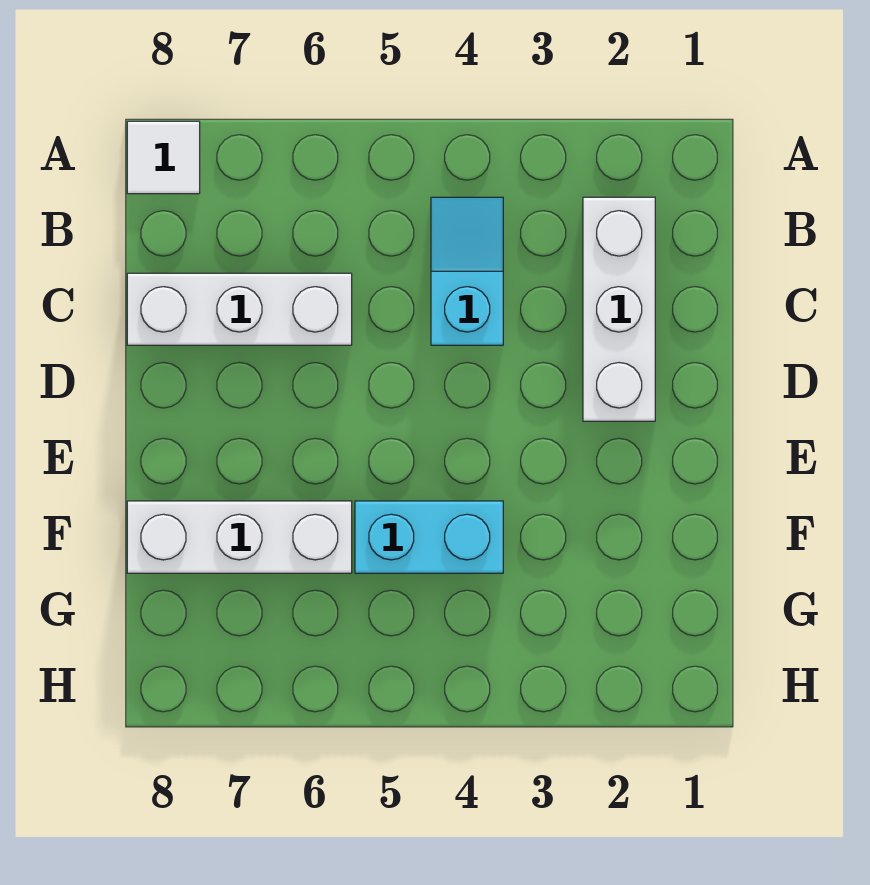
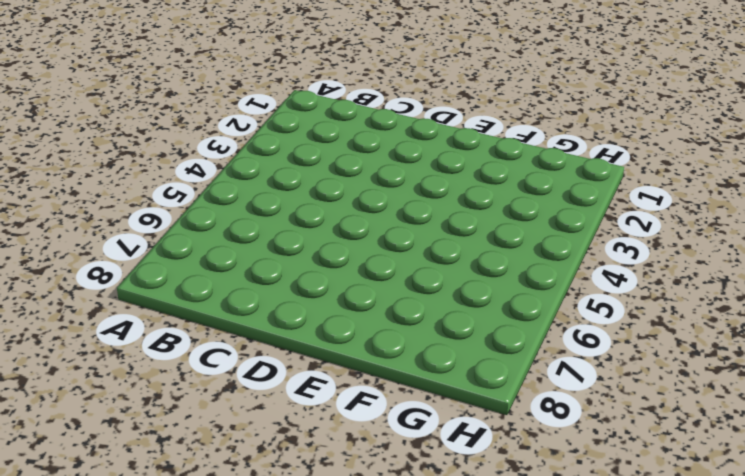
none -> white 1x1 tile [127,121,200,194]
none -> white 1x3 brick [583,197,655,421]

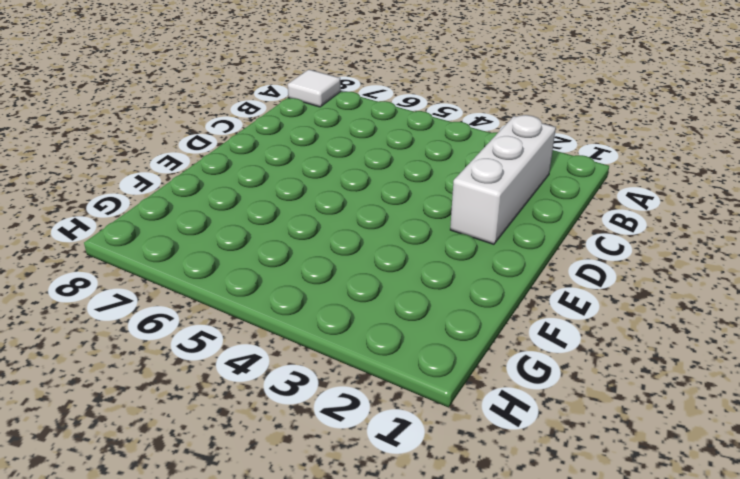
none -> cyan 1x2 slope [431,197,503,345]
none -> white 1x3 brick [127,273,352,345]

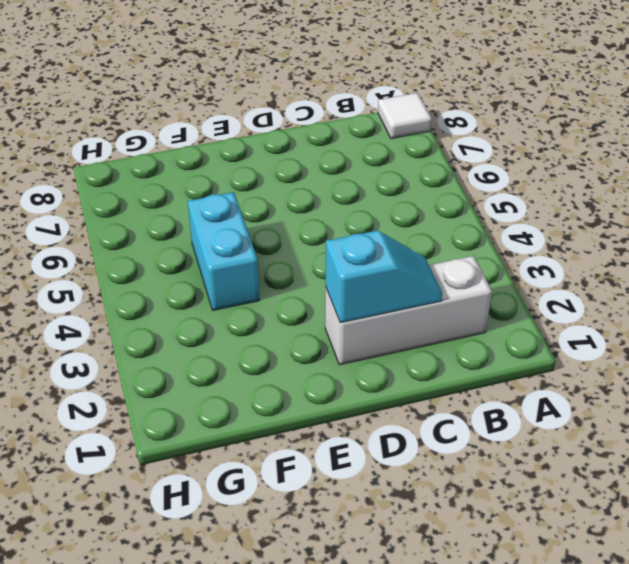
cyan 1x2 slope [326,230,442,323] -> cyan 1x2 slope moved to [431,197,503,345]
none -> white 1x3 brick [127,273,352,345]
none -> white 1x3 brick [127,501,352,573]

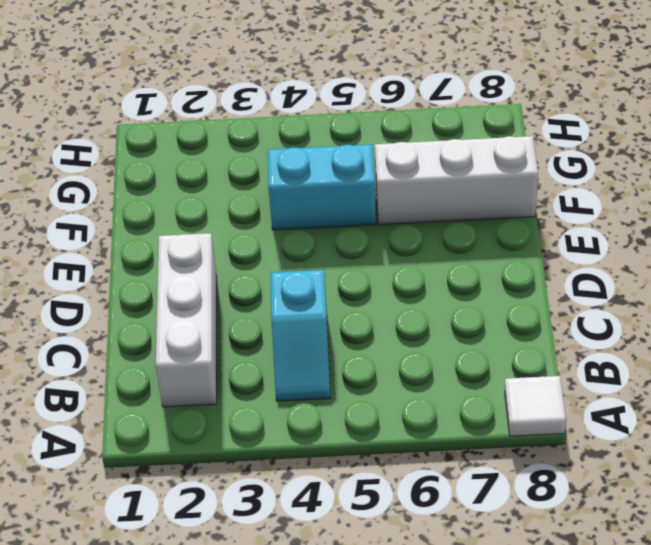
none -> white 1x3 brick [127,273,352,345]

